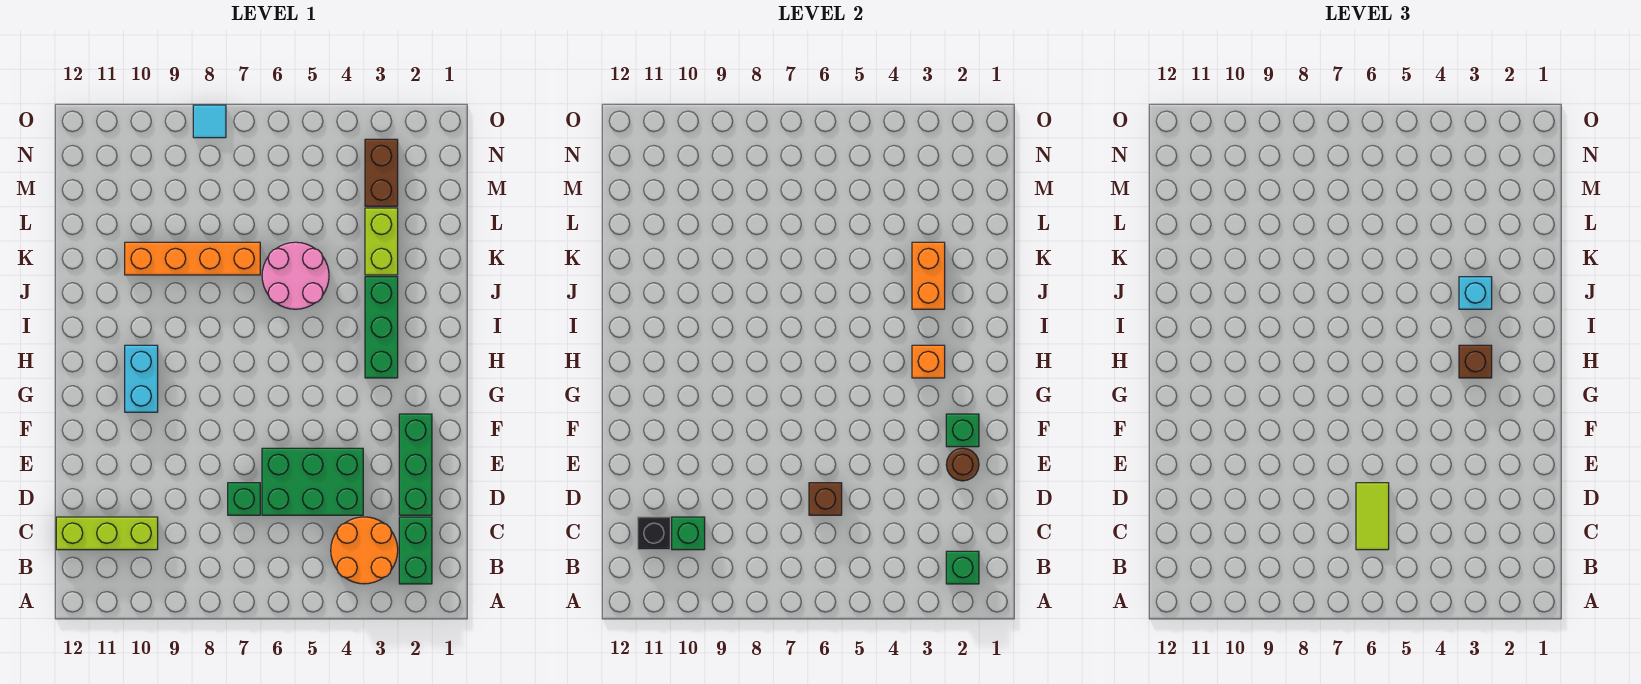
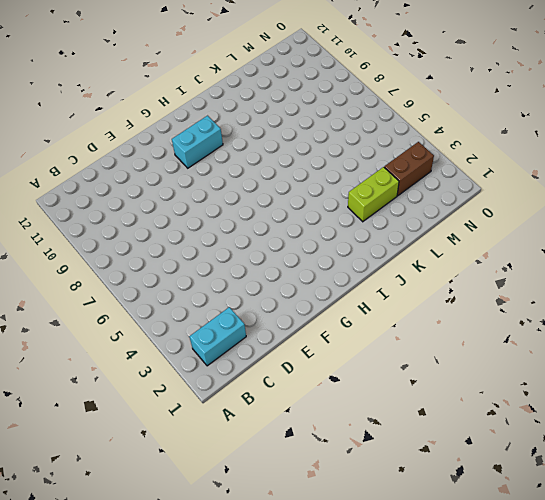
cyan 1x2 brick [189,307,246,366] -> green 1x2 brick [399,517,432,584]
none -> orange 2x2 round brick [331,517,398,584]
none -> lime 1x3 brick [56,517,158,550]
none -> green 1x3 brick [399,414,432,515]

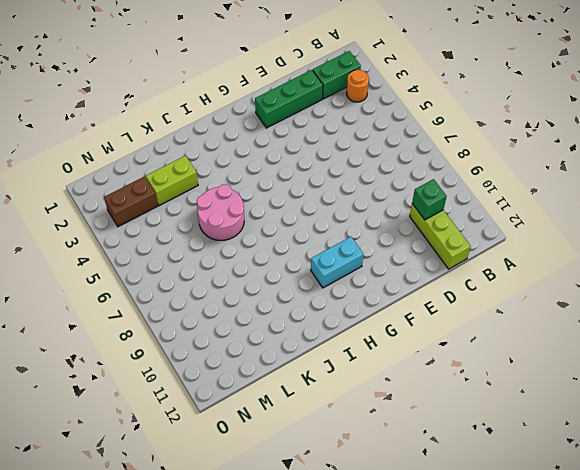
orange 1x1 round brick [346,70,369,102] -> orange 2x2 round brick [331,517,398,584]
none -> green 2x3 brick [262,448,363,515]
none -> green 1x1 brick [228,483,260,515]
none -> green 1x3 brick [365,277,398,378]

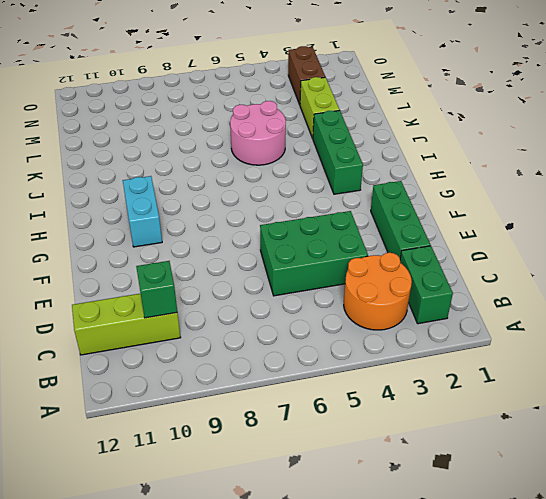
none -> green 1x1 brick [228,483,260,515]
none -> orange 1x4 brick [125,242,260,275]
none -> cyan 1x1 tile [193,105,226,138]

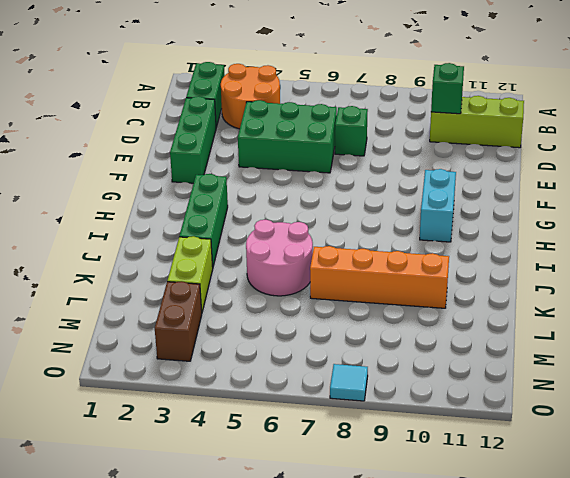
none -> green 1x1 brick [946,551,979,584]
none -> black 1x1 brick [638,517,670,550]
none -> brown 1x1 brick [809,483,842,515]

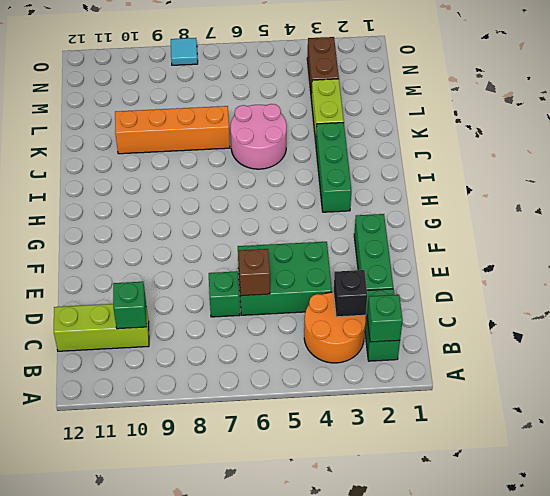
black 1x1 brick [334,270,367,317] -> black 1x1 brick moved to [638,517,670,550]
none -> cyan 1x2 brick [125,345,158,412]
none -> brown 1x1 round brick [946,448,979,481]
none -> green 1x1 brick [946,414,979,447]

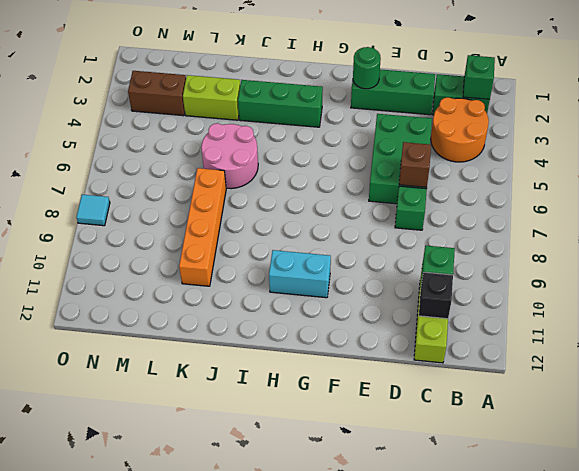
green 1x1 round brick [353,47,381,89] -> green 1x1 brick [946,414,979,447]
none -> brown 1x1 round brick [946,448,979,481]
none -> orange 1x1 brick [912,345,945,378]
none -> orange 1x2 brick [912,242,945,309]

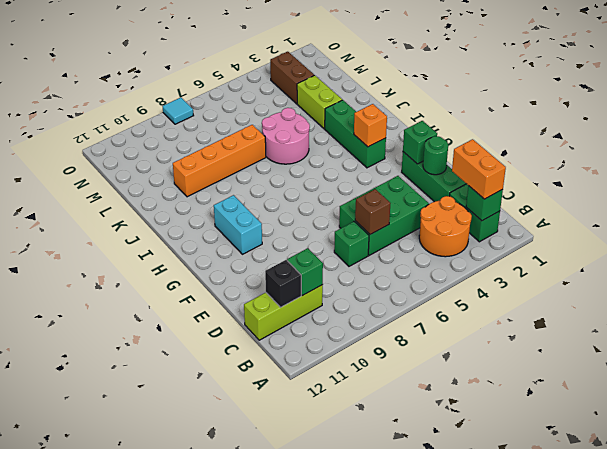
orange 1x2 brick [452,139,506,199] -> orange 1x2 brick moved to [912,242,945,309]
green 1x1 round brick [423,136,448,175] -> brown 1x1 round brick [946,448,979,481]
none -> lime 1x2 tile [1356,483,1389,550]
none -> brown 1x1 brick [1459,345,1492,378]
none -> cyan 1x1 brick [1459,277,1492,309]

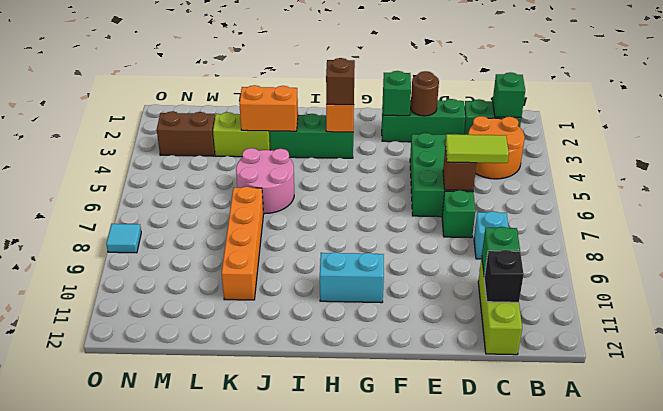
cyan 1x1 brick [474,211,509,259] -> cyan 1x1 brick moved to [1459,277,1492,309]

